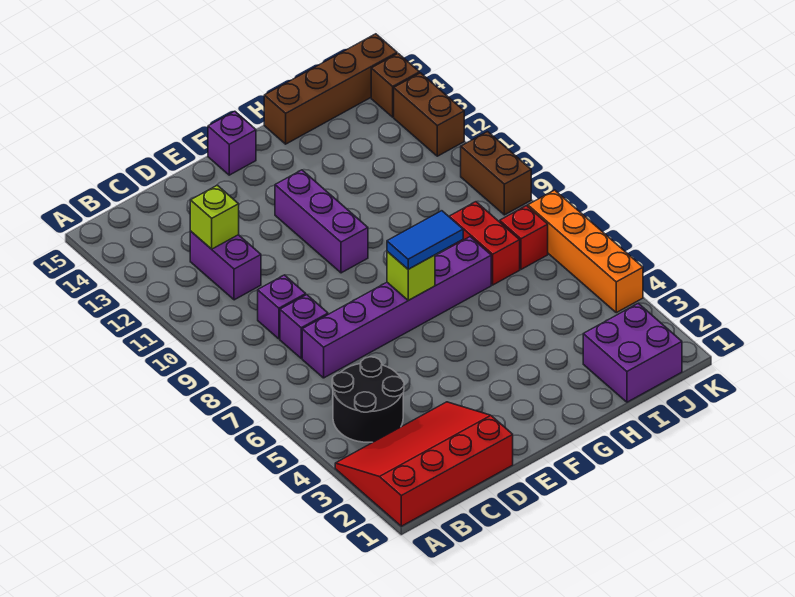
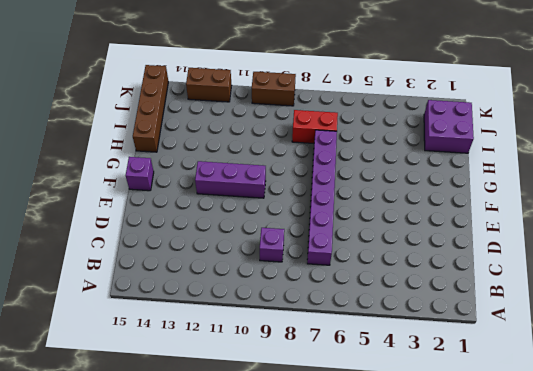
none -> red 3x4 slope [335,402,513,526]
none -> black 2x2 round brick [332,357,404,442]
none -> purple 1x1 brick [280,295,328,358]

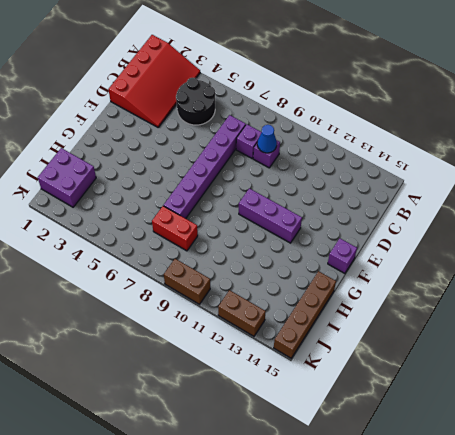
blue 1x1 cone [257,125,277,153] -> none
none -> purple 1x2 brick [190,231,261,300]
none -> red 1x1 brick [500,206,548,269]
none -> orange 1x4 brick [528,190,643,313]

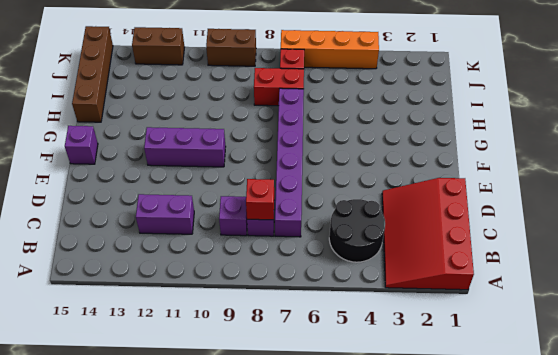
red 1x1 brick [246,179,274,220] -> none
none -> purple 2x2 brick [583,303,682,402]
none -> brown 1x1 brick [371,54,419,117]
none -> lime 1x1 brick [190,185,239,249]

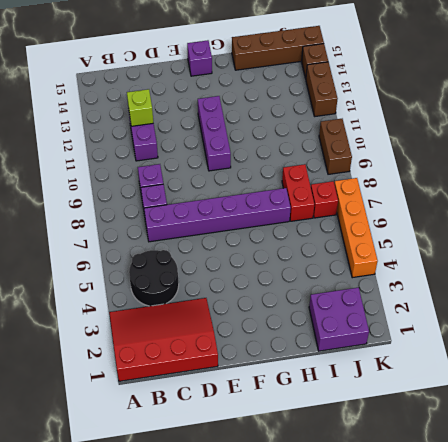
none -> lime 1x1 brick [387,251,435,300]
none -> blue 1x2 tile [387,211,463,269]

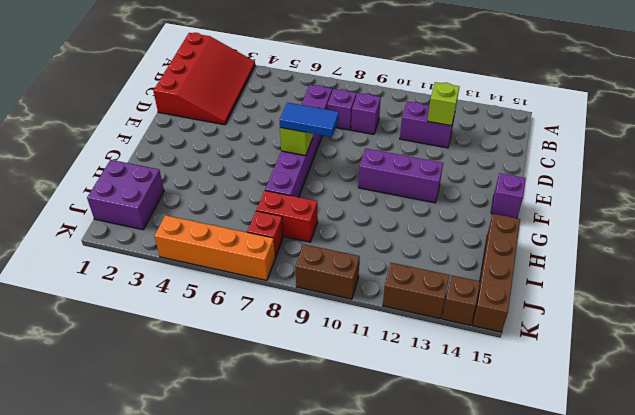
blue 1x2 tile [280,103,339,137] -> blue 1x2 tile turned to [387,211,463,269]
none -> black 2x2 round brick [332,357,404,442]

